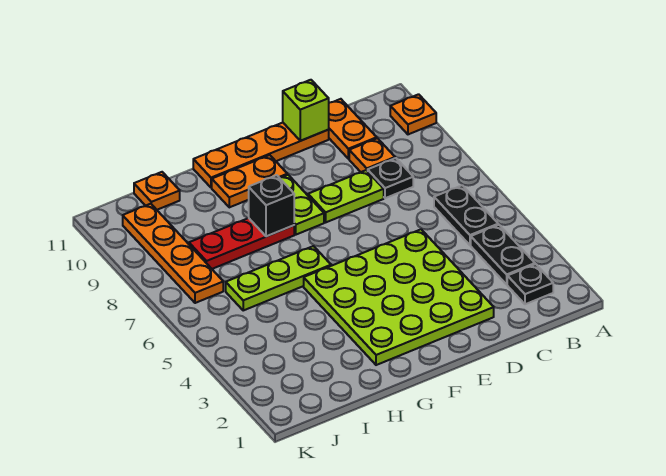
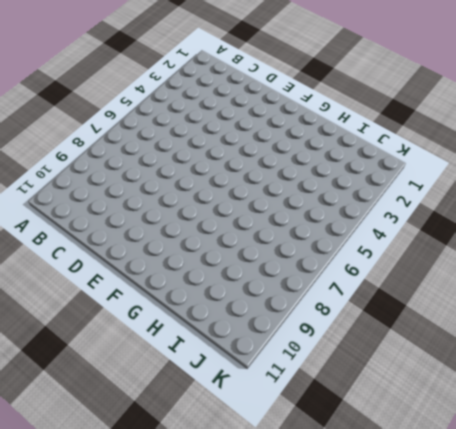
none -> orange 1x1 plate [390,94,436,134]
none -> black 1x1 plate [507,264,553,304]
none -> black 1x2 plate [471,225,535,284]

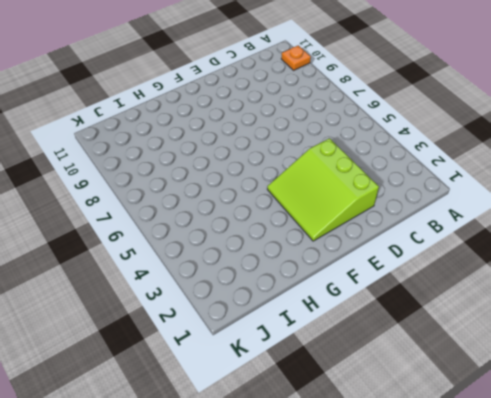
lime 3x3 slope [267,138,379,241] -> lime 4x4 plate [304,229,494,365]
none -> black 1x1 plate [507,264,553,304]
none -> black 1x2 plate [471,225,535,284]
none -> black 1x2 plate [434,185,498,245]

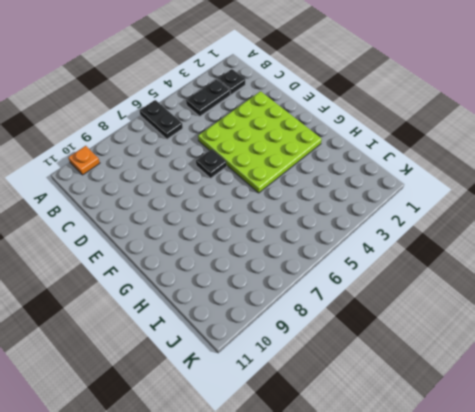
black 1x2 plate [140,100,183,139] -> black 1x2 plate turned to [434,185,498,245]
black 1x1 plate [196,149,227,178] -> black 1x1 plate moved to [368,158,413,198]
none -> orange 1x1 plate [349,138,395,172]
none -> orange 1x2 plate [328,99,377,159]
none -> lime 1x2 plate [308,170,384,222]

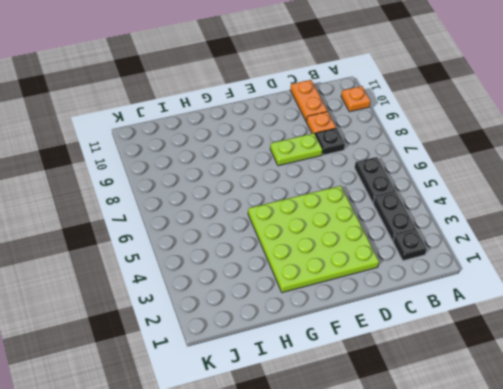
none -> orange 1x4 plate [193,123,329,188]
none -> lime 1x2 plate [280,175,324,235]
none -> orange 1x2 plate [212,155,287,207]

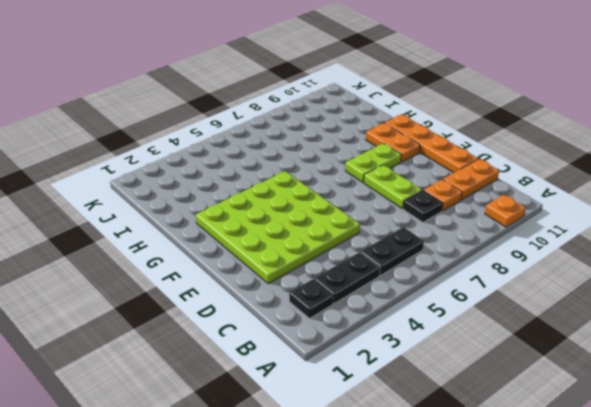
none -> lime 1x3 plate [226,246,331,310]
none -> red 1x3 plate [189,218,294,269]
none -> orange 1x1 plate [134,172,180,210]

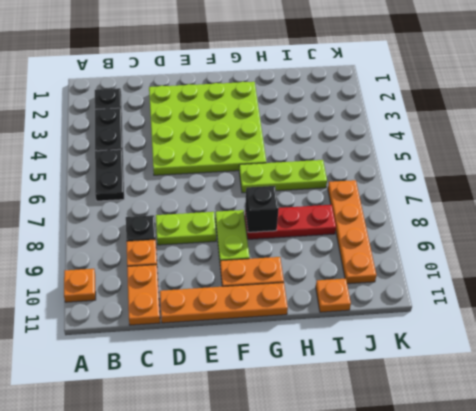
none -> lime 1x1 brick [283,80,329,141]

